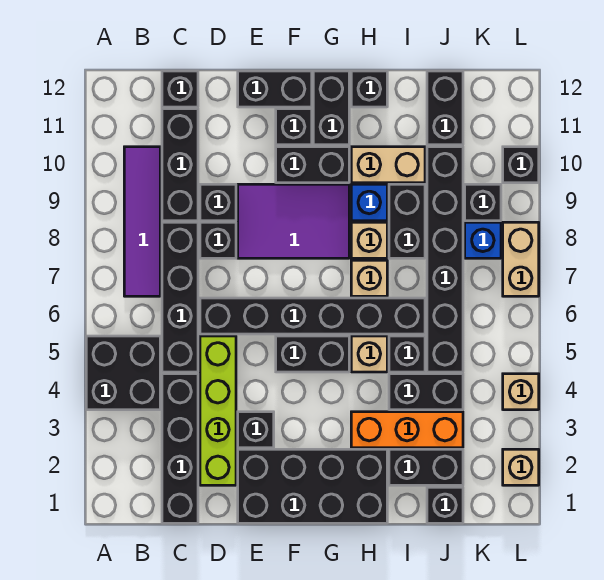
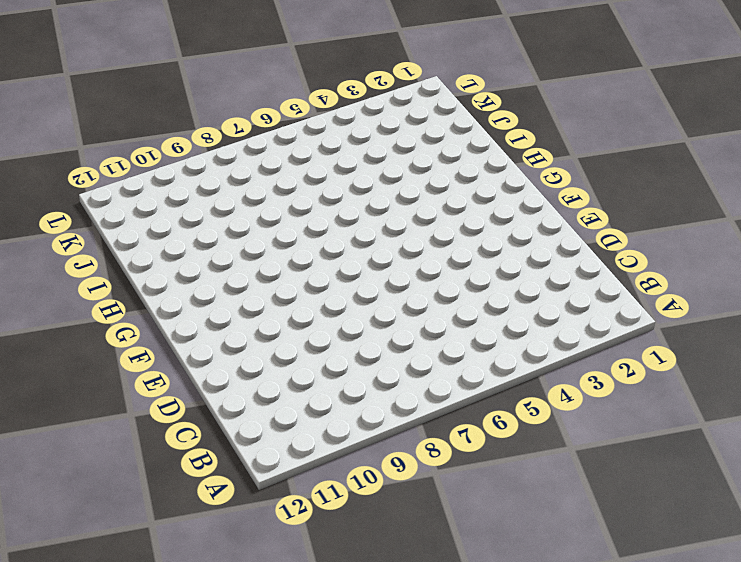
none -> black 2x2 brick [86,336,160,410]
none -> purple 1x4 tile [124,147,160,296]
none -> black 1x4 brick [162,374,198,523]
none -> black 1x4 brick [162,222,198,372]

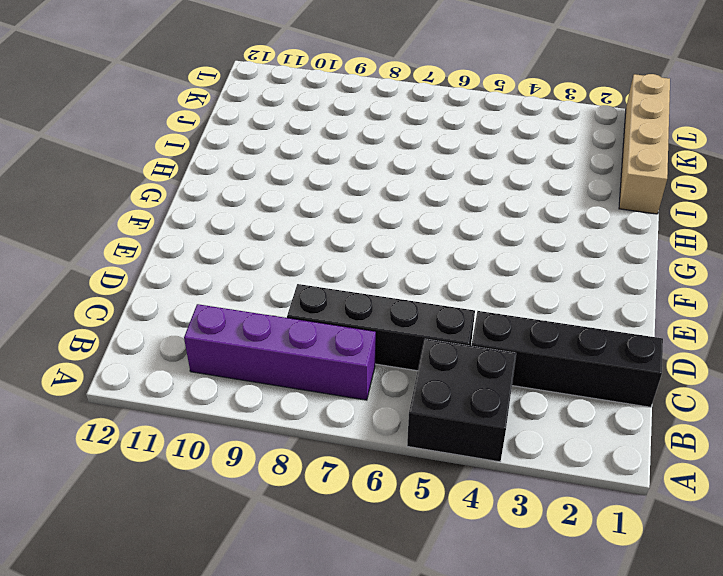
purple 1x4 brick [184,304,376,400] -> purple 1x4 tile [124,147,160,296]
tan 1x4 brick [619,74,670,214] -> black 1x1 brick [427,487,463,523]
none -> black 1x3 brick [162,109,198,221]
none -> black 1x1 brick [162,71,198,107]
none -> lime 1x4 brick [200,336,236,485]
none -> black 1x6 brick [200,298,425,334]

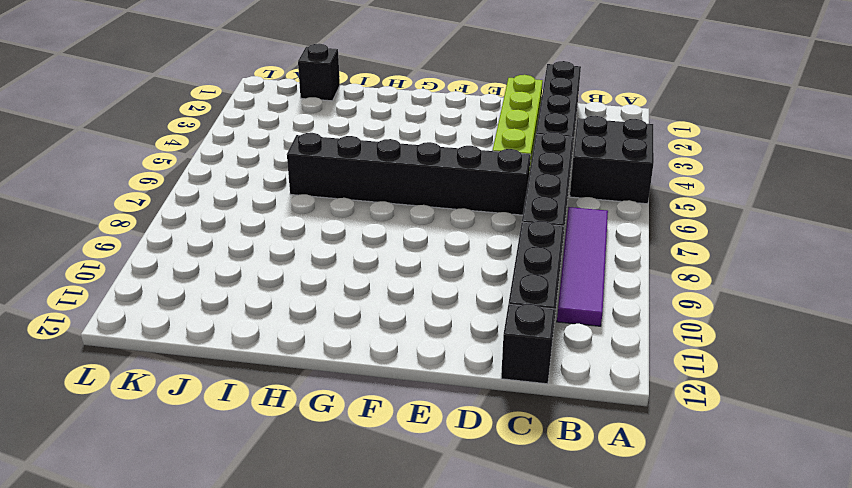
none -> black 1x1 brick [200,222,236,258]
none -> black 1x1 brick [200,184,236,221]
none -> black 2x4 brick [238,449,387,523]
none -> black 1x1 brick [238,412,274,448]

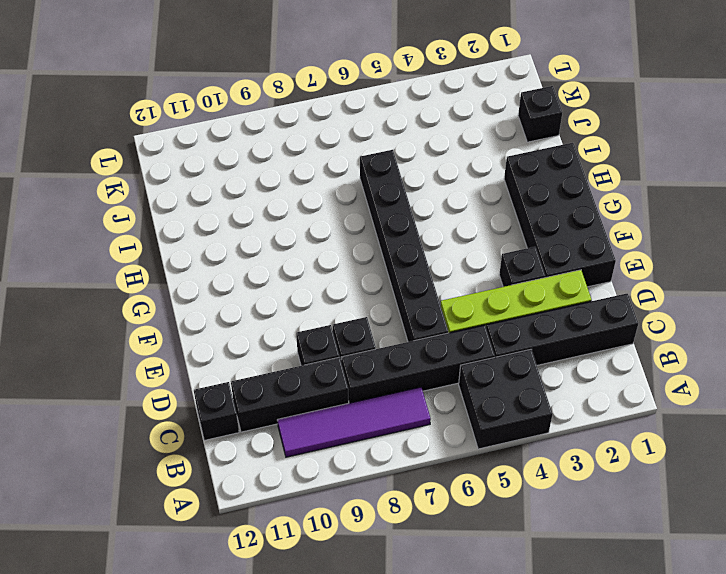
none -> purple 2x3 tile [238,184,349,258]
none -> black 1x2 brick [238,71,312,107]
none -> black 1x2 brick [276,336,349,372]
none -> black 1x2 brick [276,147,349,183]

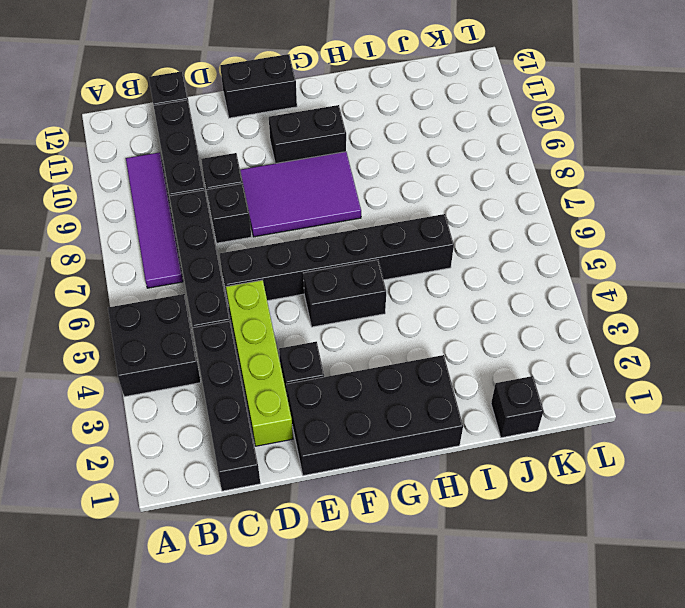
none -> black 1x1 brick [276,109,312,145]
none -> black 1x2 brick [313,71,349,145]
none -> orange 1x3 brick [351,412,463,448]
none -> tan 1x1 brick [351,336,387,372]

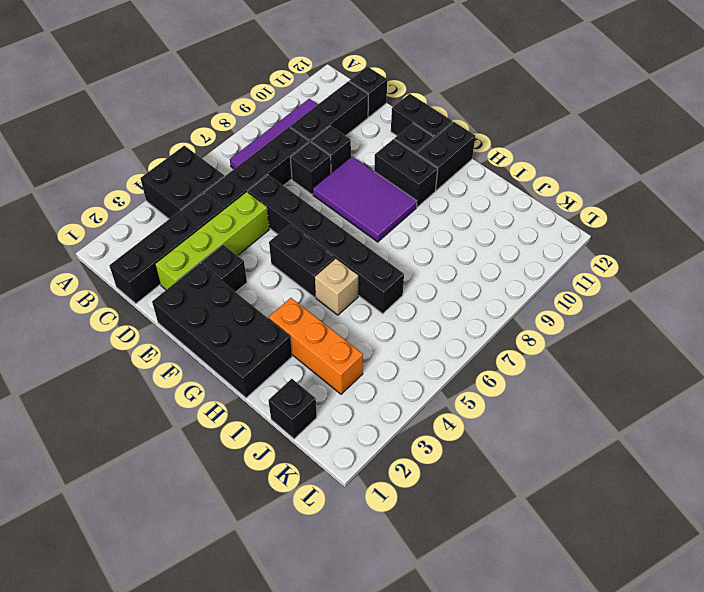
none -> tan 1x1 brick [351,260,387,296]
none -> tan 1x1 brick [351,222,387,258]
none -> blue 1x1 brick [351,184,387,221]
none -> tan 1x2 brick [351,147,425,183]

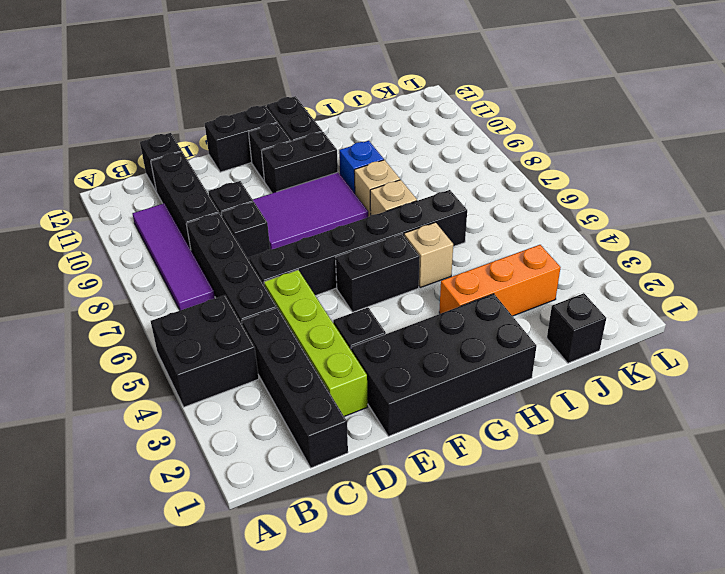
none -> tan 1x2 brick [351,147,425,183]
none -> black 1x1 brick [351,71,387,107]
none -> black 1x2 brick [389,449,463,485]
none -> black 1x2 brick [389,374,463,410]

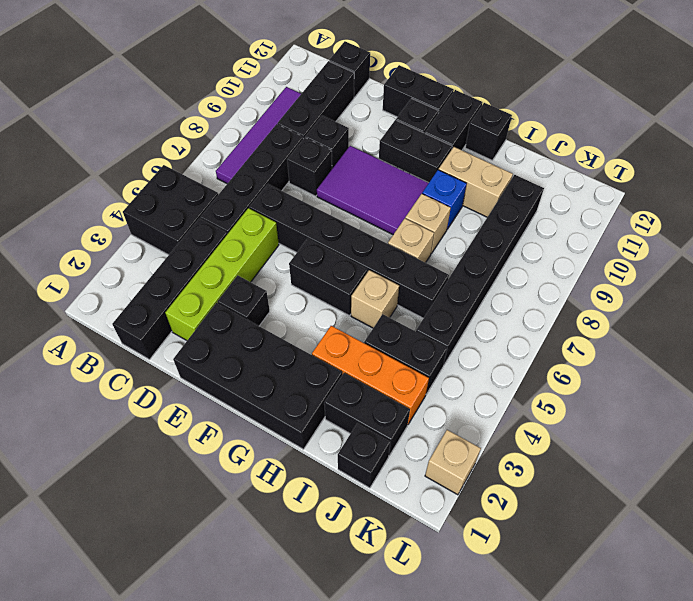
none -> black 1x1 brick [389,336,425,372]
none -> black 1x2 brick [389,184,425,258]
none -> black 1x2 brick [427,71,463,145]
none -> blue 1x1 brick [465,222,501,258]

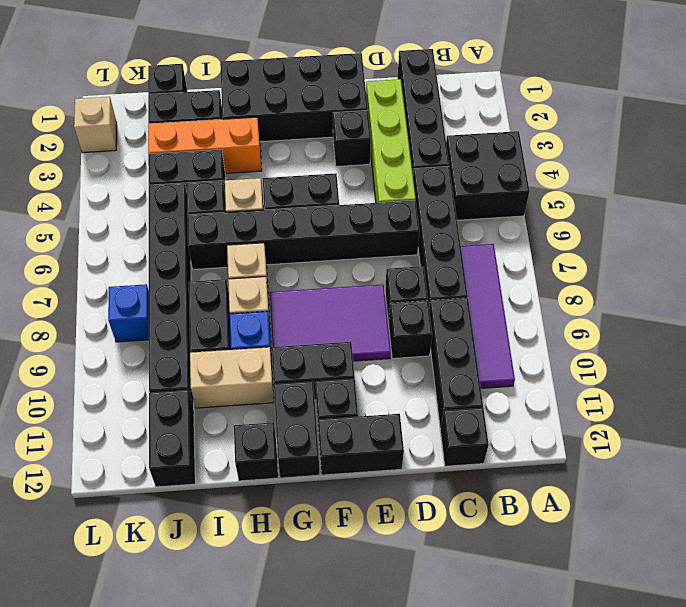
none -> black 1x1 brick [465,184,501,221]
none -> tan 1x1 brick [503,374,539,410]
none -> tan 1x2 brick [503,222,539,296]
none -> black 1x1 brick [503,147,539,183]

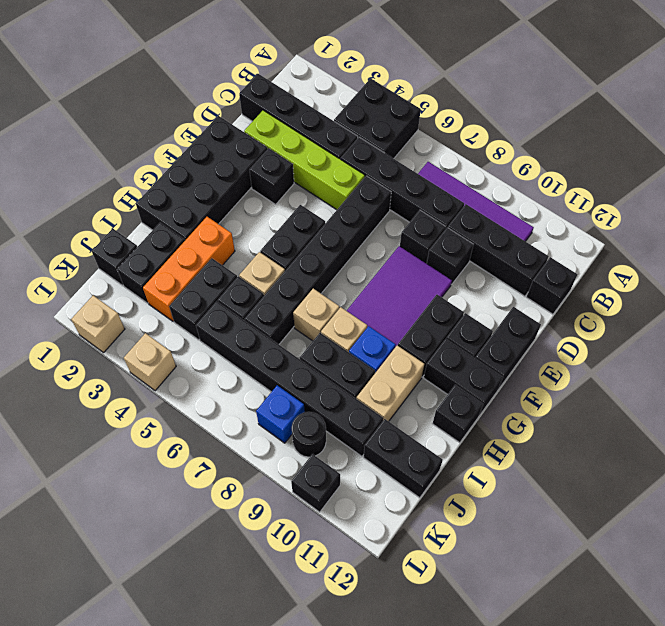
black 1x1 round brick [292,412,326,457] -> black 1x1 brick [465,184,501,221]
none -> tan 1x2 brick [503,222,539,296]

